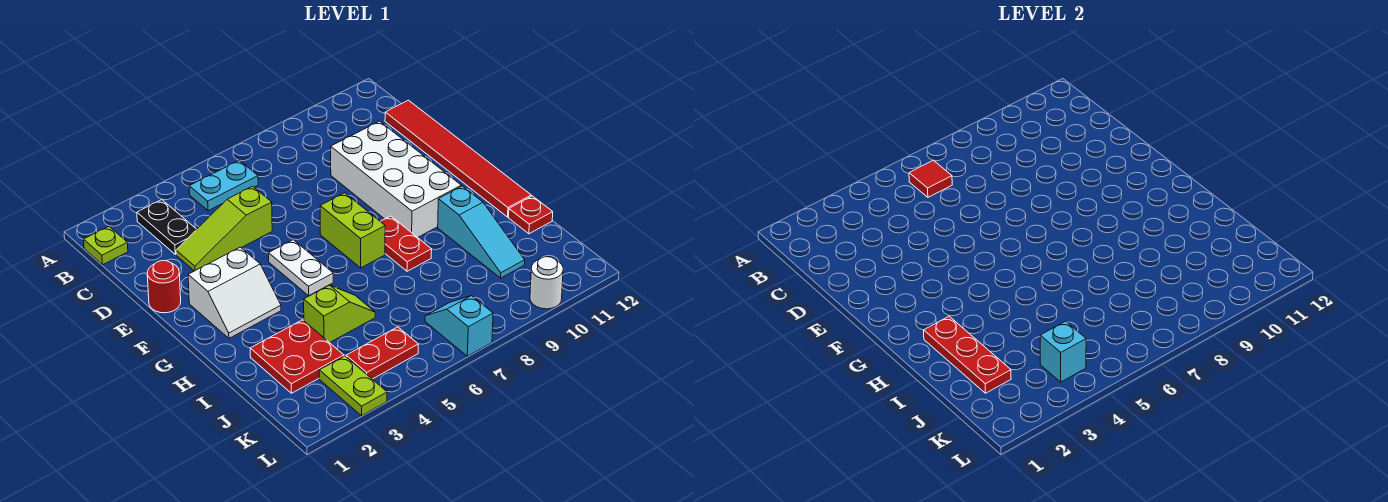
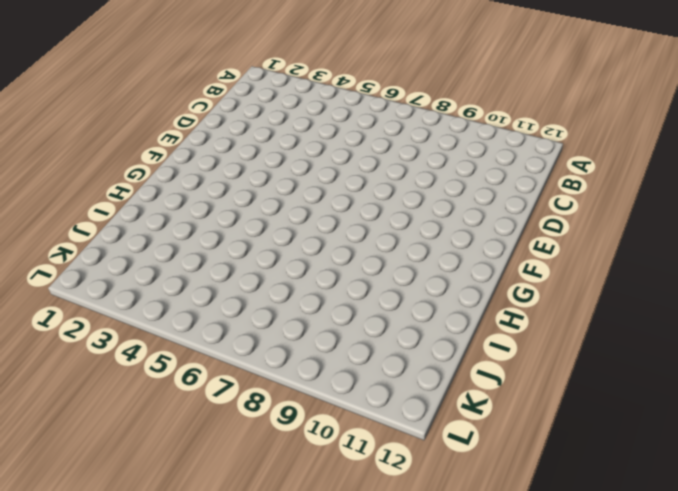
none -> lime 1x1 plate [84,227,128,265]
none -> black 1x2 plate [137,200,197,254]
none -> cyan 1x2 plate [189,160,258,211]

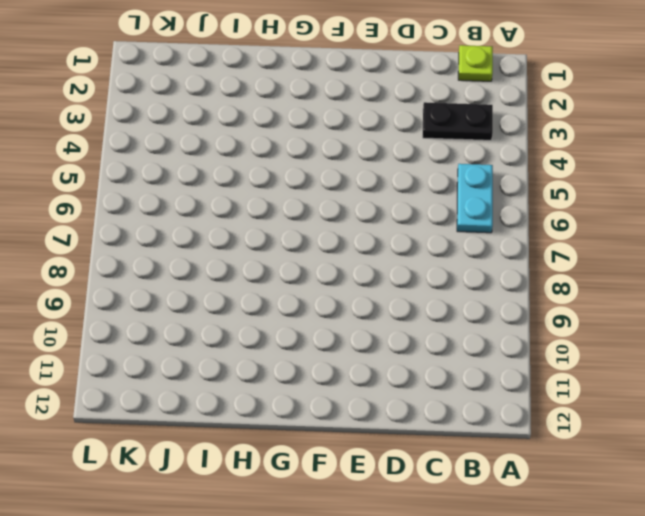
none -> red 1x6 tile [385,100,531,217]
none -> lime 1x3 slope [176,186,272,271]
none -> white 2x4 brick [331,121,461,238]

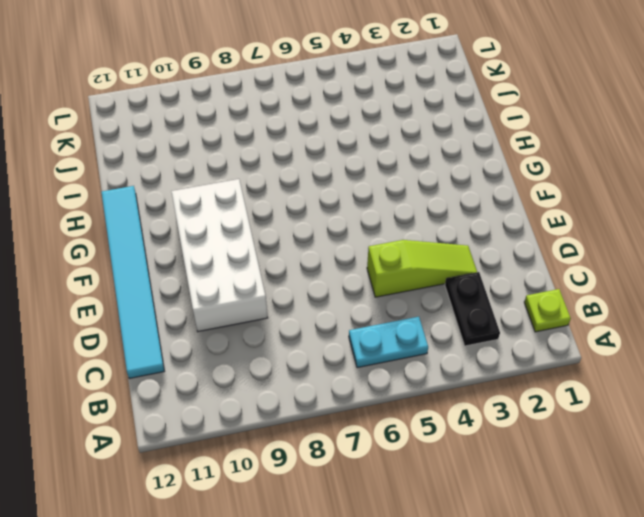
cyan 1x6 tile [101,186,164,379] -> red 1x6 tile [385,100,531,217]
none -> red 1x1 round brick [147,261,181,313]
none -> white 2x2 slope [188,247,281,338]
none -> white 1x2 plate [269,240,333,296]

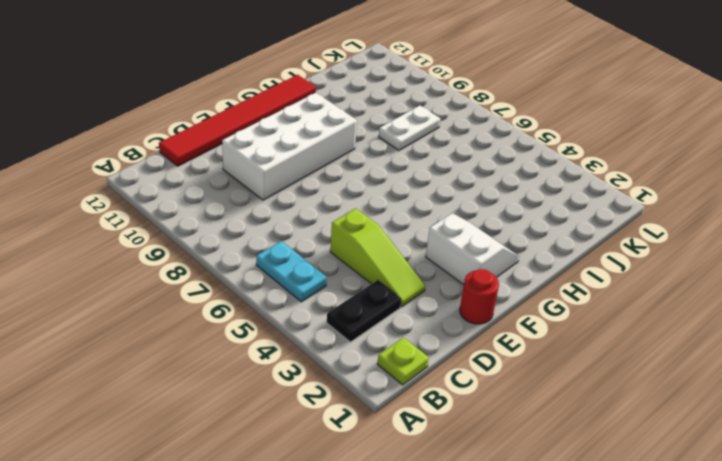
white 1x2 plate [379,106,440,150] -> white 1x2 plate moved to [269,240,333,296]
none -> lime 1x2 brick [320,193,385,268]
none -> red 1x2 plate [381,216,432,271]
none -> cyan 1x3 slope [438,186,525,278]

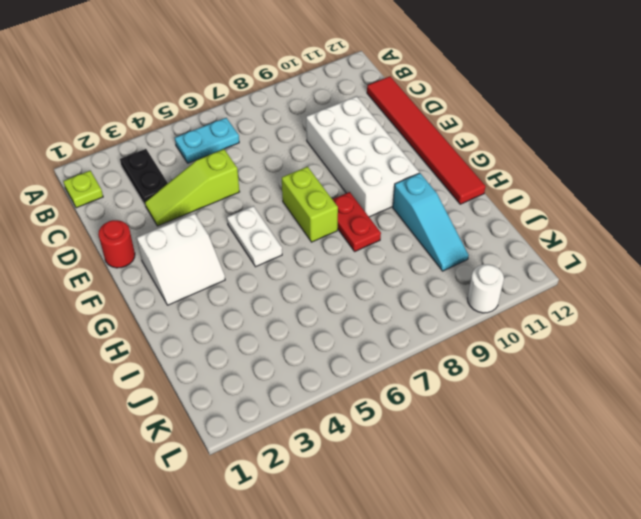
none -> red 2x2 plate [250,320,344,393]
none -> lime 1x2 slope [304,285,375,343]
none -> red 1x1 plate [509,196,553,234]

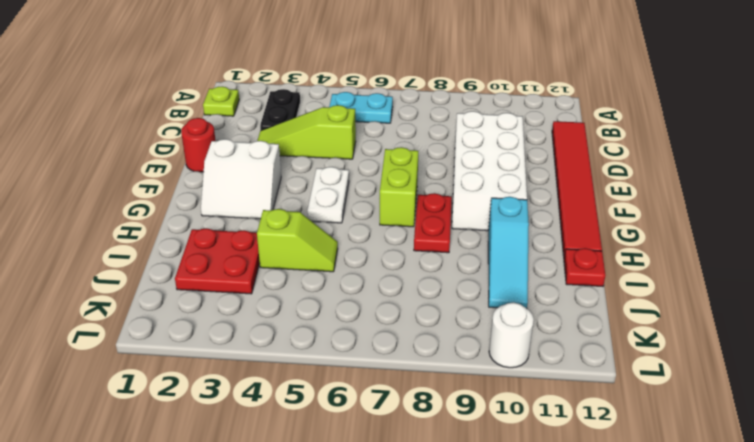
none -> lime 1x2 plate [319,356,387,416]
none -> red 1x2 plate [346,327,418,379]
none -> cyan 1x2 slope [425,296,493,356]

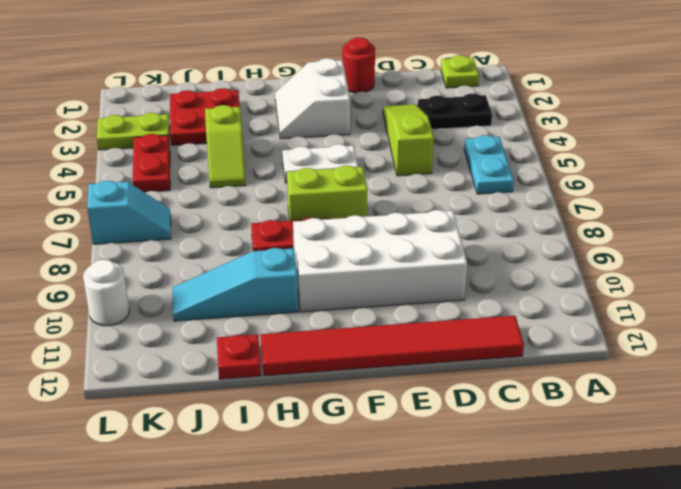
none -> red 1x1 tile [909,160,952,197]
none -> red 1x3 plate [924,316,1011,393]
none -> cyan 1x1 brick [1040,321,1086,382]

